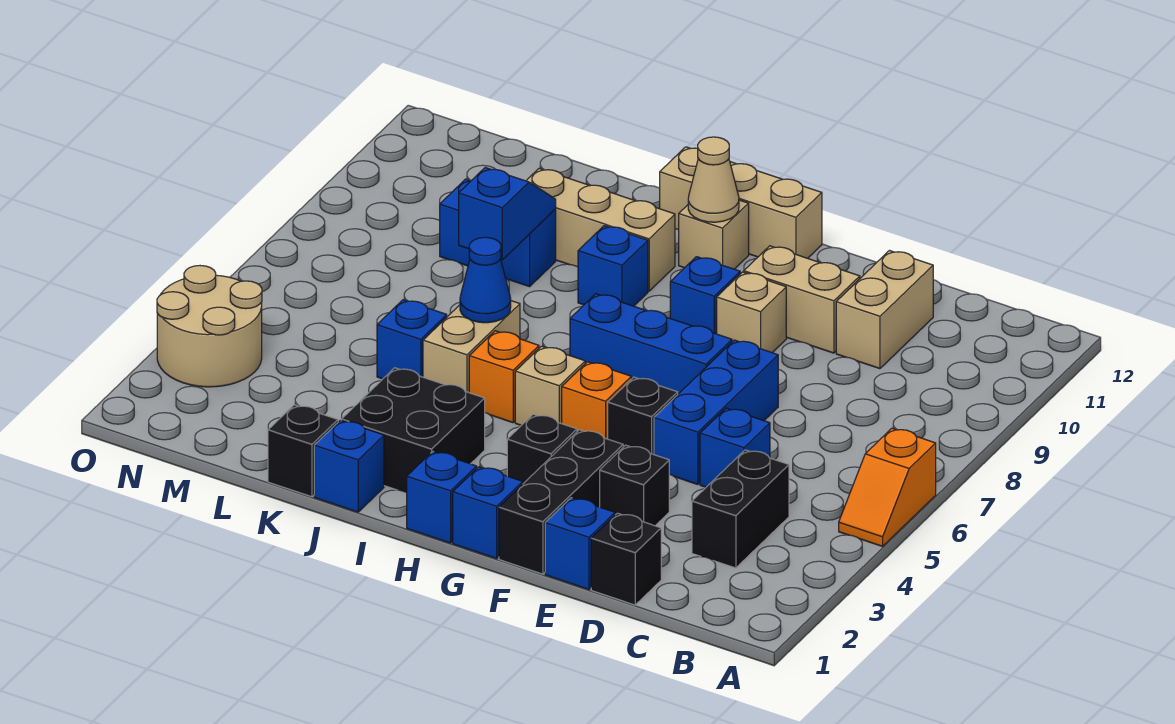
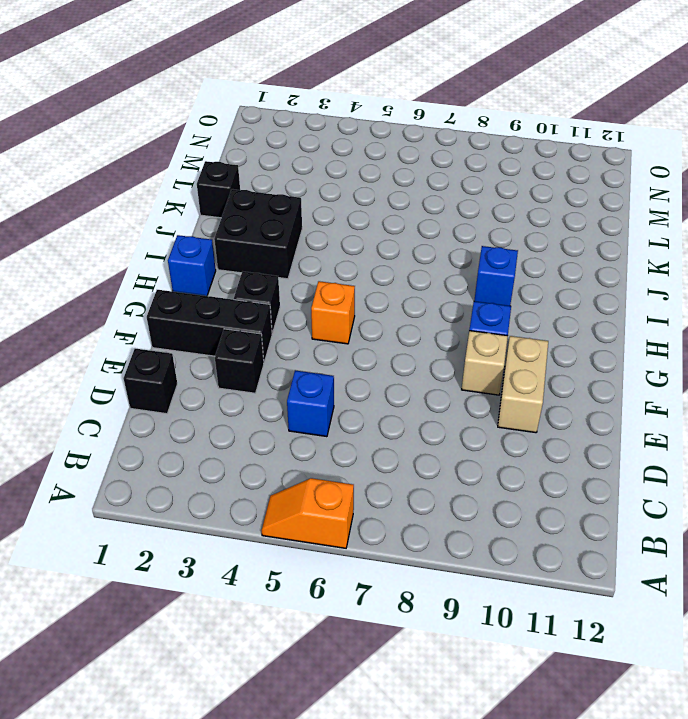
none -> black 1x2 brick [692,450,789,568]
none -> tan 1x2 brick [836,251,933,369]
none -> blue 1x1 brick [545,498,615,590]
none -> blue 1x3 brick [654,340,778,485]

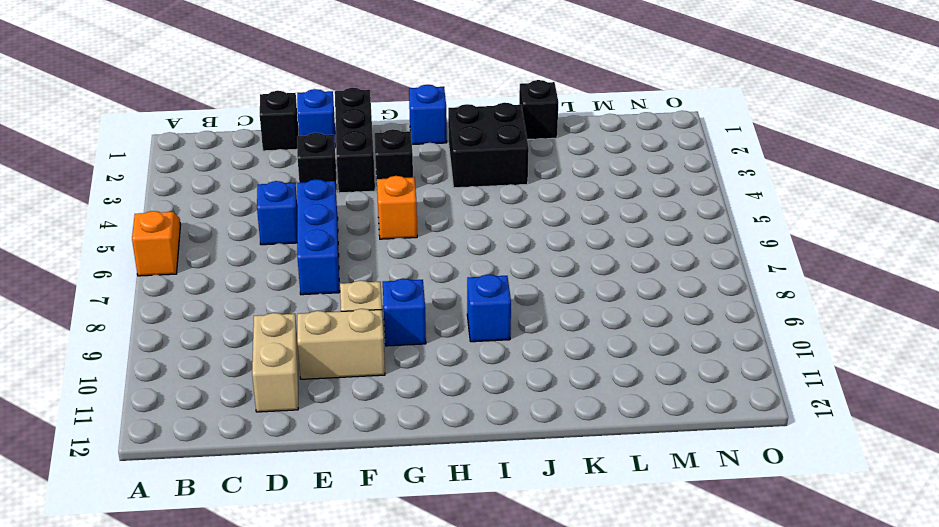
none -> black 1x2 brick [692,450,789,568]
none -> black 1x1 brick [608,377,678,455]
none -> blue 1x3 brick [570,294,732,394]
none -> blue 1x1 brick [453,467,523,559]

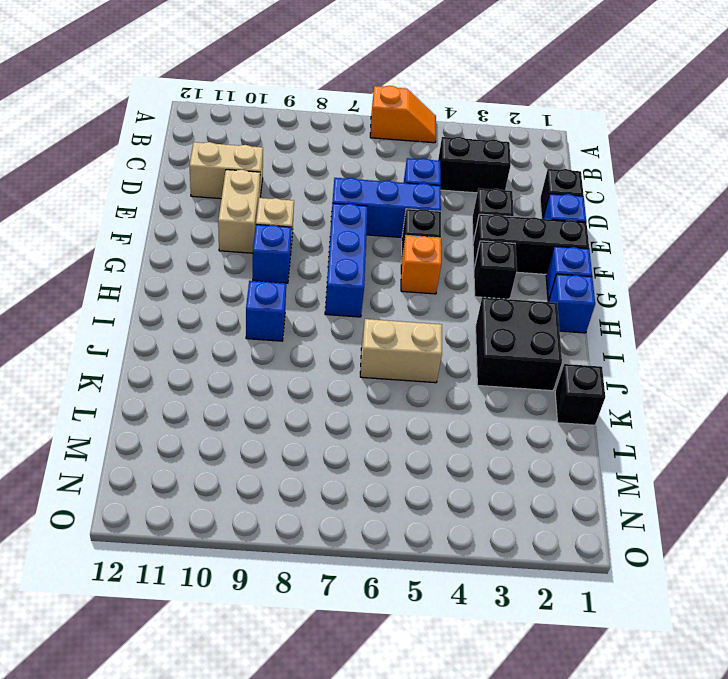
none -> tan 1x3 brick [660,147,822,258]
none -> tan 1x1 brick [515,346,585,425]
none -> tan 1x1 brick [679,200,749,269]
none -> orange 1x1 brick [469,331,539,423]

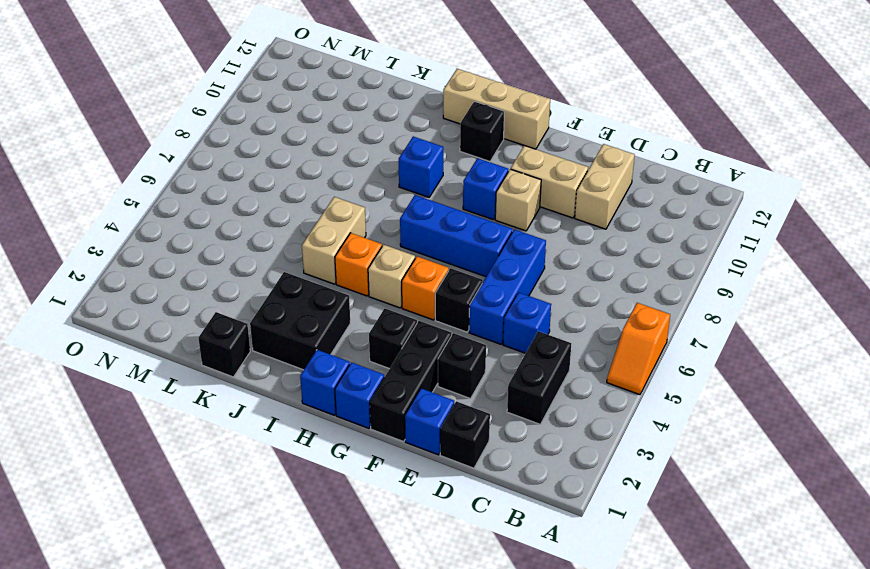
black 1x1 brick [460,101,504,161] -> tan 1x1 brick [679,200,749,269]
none -> tan 1x3 brick [526,169,675,291]
none -> blue 1x1 brick [314,420,384,512]
none -> blue 1x1 brick [377,300,447,379]
none -> blue 1x2 brick [440,179,556,287]

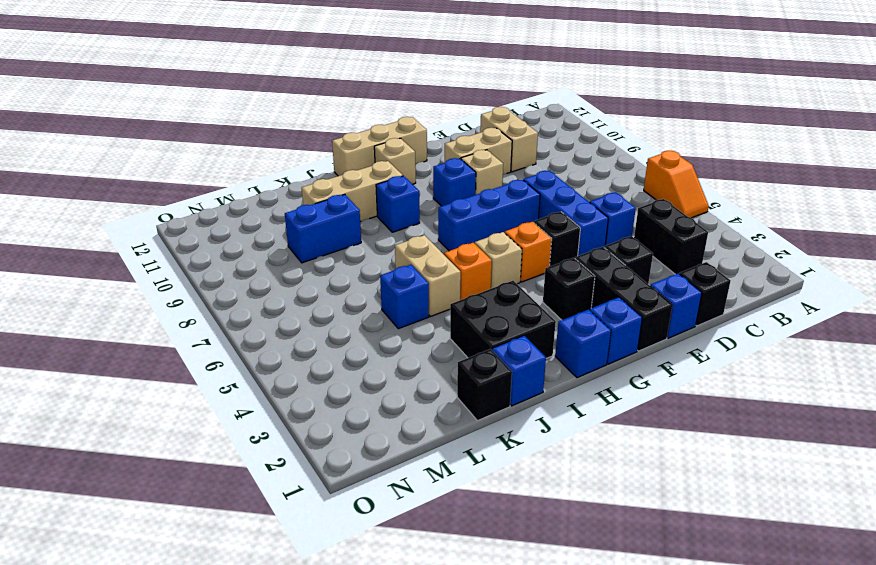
none -> tan 2x2 round brick [157,266,262,387]
none -> tan 1x1 cone [688,137,739,222]
none -> blue 1x1 cone [460,237,511,323]
none -> blue 1x2 slope [459,168,556,260]

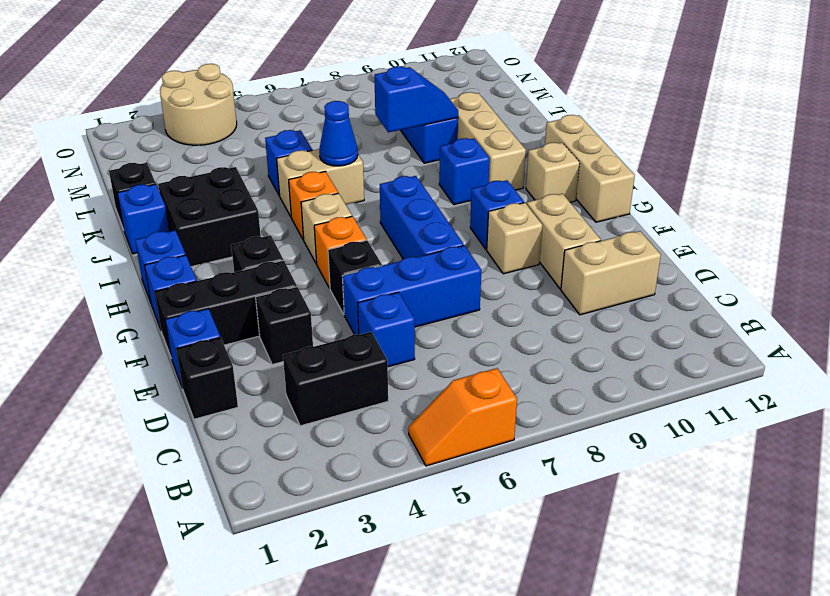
none -> tan 1x1 cone [688,137,739,222]

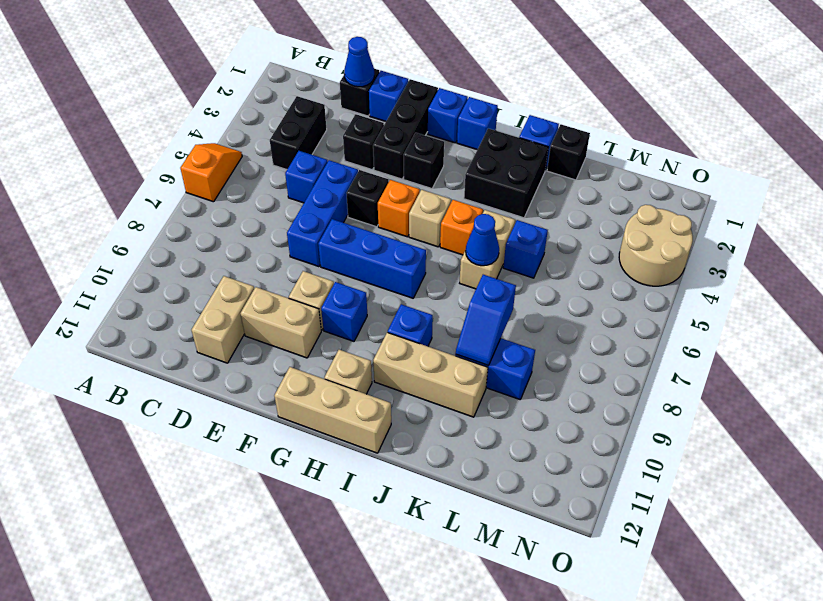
blue 1x1 cone [344,37,374,87] -> none
none -> tan 1x1 cone [688,137,739,222]

